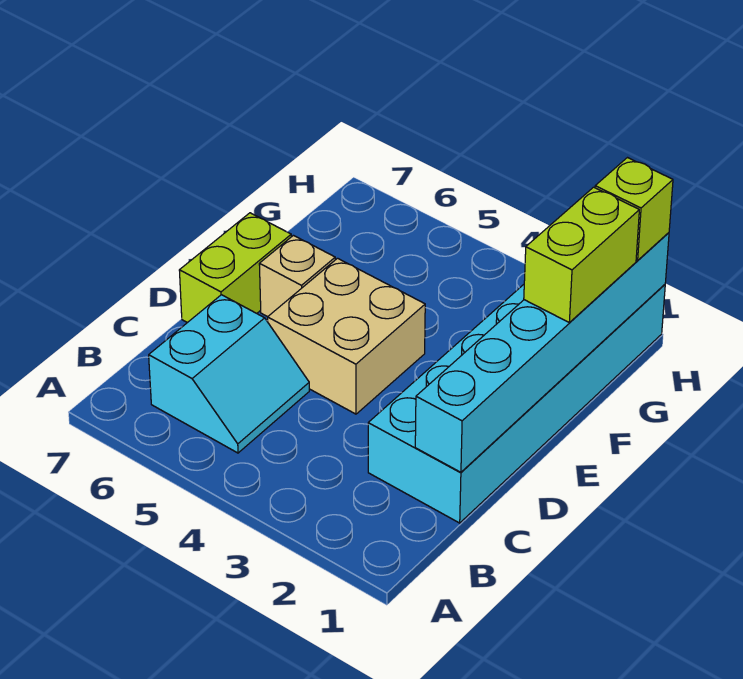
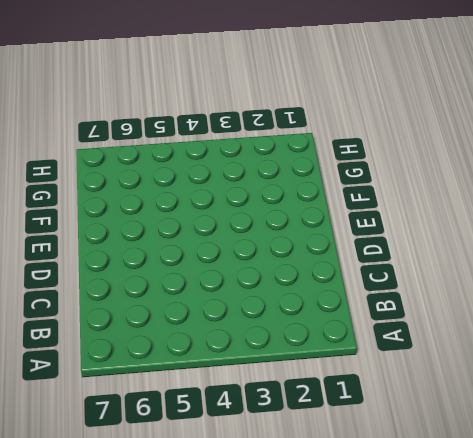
none -> cyan 2x2 slope [149,295,309,453]
none -> cyan 2x6 brick [368,285,665,523]

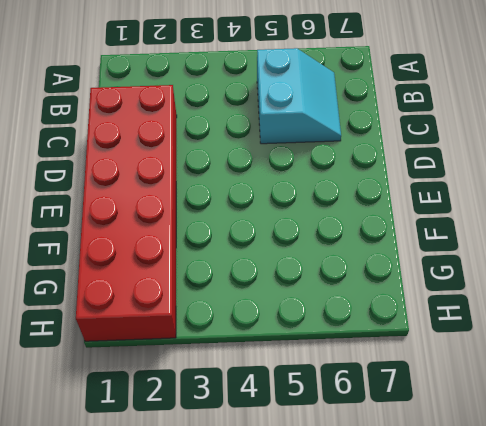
cyan 2x2 slope [257,48,341,144] -> cyan 2x2 slope turned to [149,295,309,453]
red 2x6 brick [76,85,177,341] -> cyan 2x6 brick [368,285,665,523]
none -> tan 2x2 brick [268,258,425,414]
none -> lime 1x2 brick [179,213,291,323]

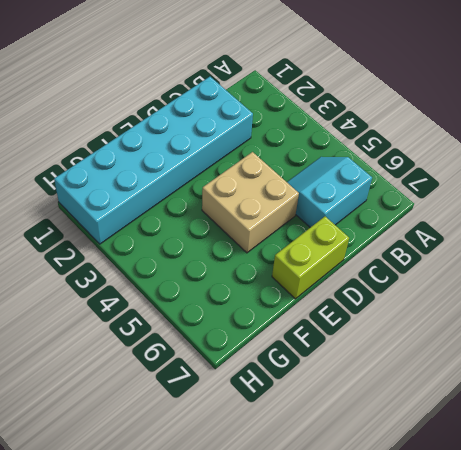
none -> tan 1x1 brick [259,235,335,317]
none -> cyan 1x6 brick [415,233,669,472]

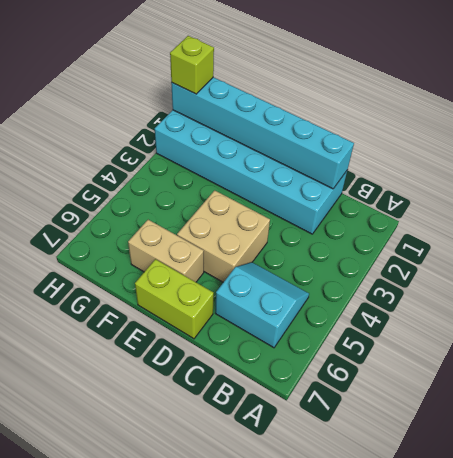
tan 1x2 brick [128,220,204,282] -> tan 1x1 brick [259,235,335,317]
none -> lime 1x2 brick [524,187,639,322]

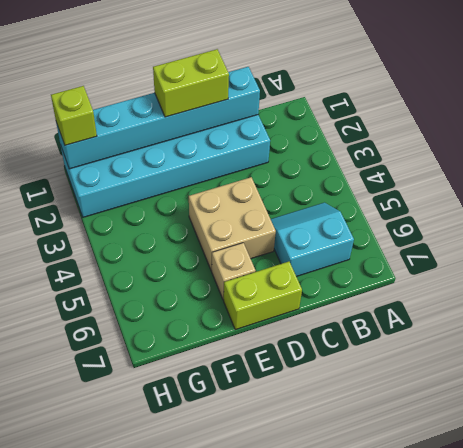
lime 1x2 brick [153,49,229,117] -> lime 1x2 brick moved to [524,187,639,322]

